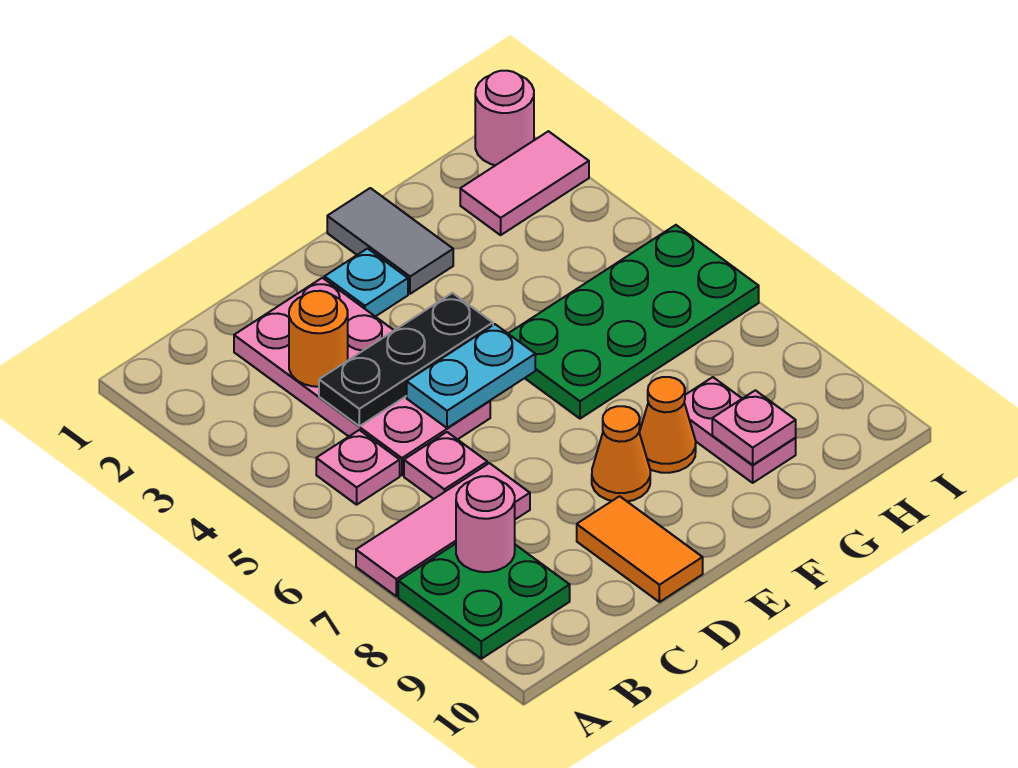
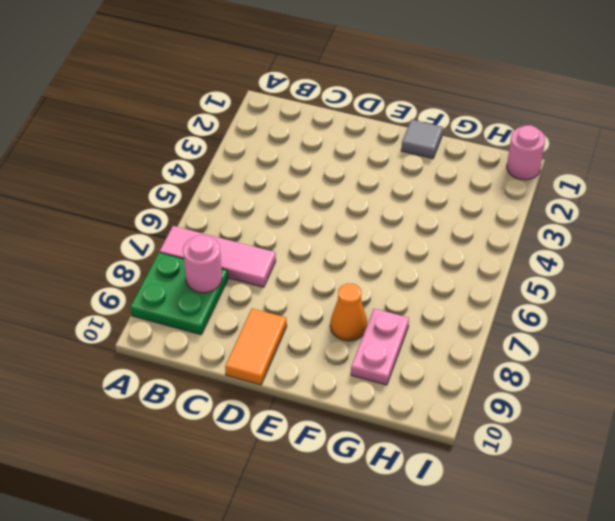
grey 1x1 tile [401,119,443,159] -> grey 1x2 tile [327,188,453,294]
none -> pink 1x1 plate [316,430,400,505]
none -> pink 2x4 plate [234,278,490,475]
none -> pink 1x1 plate [404,432,487,499]

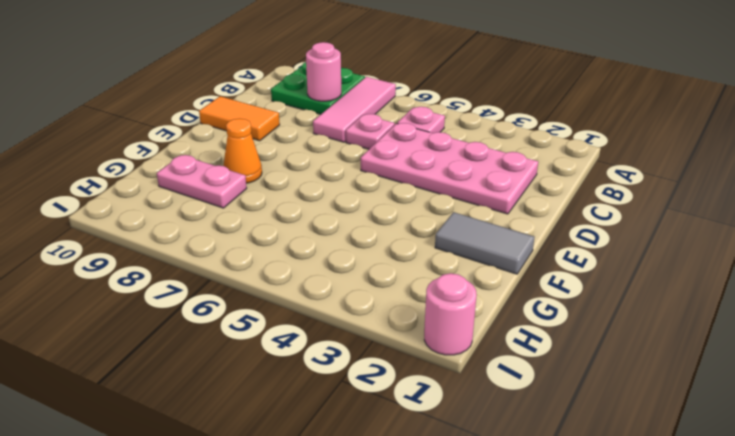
none -> cyan 1x1 plate [324,249,408,317]
none -> orange 1x1 cone [592,406,650,501]
none -> green 2x4 plate [508,225,759,419]

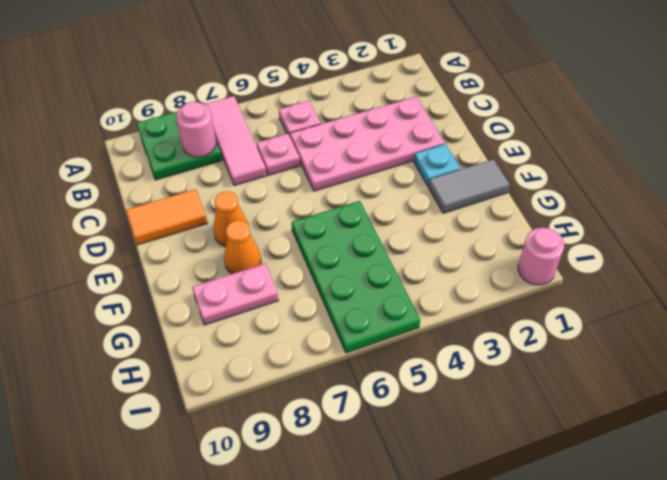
none -> pink 1x2 tile [460,131,589,235]
none -> orange 1x1 round brick [289,291,348,387]
none -> black 1x3 plate [319,293,493,426]

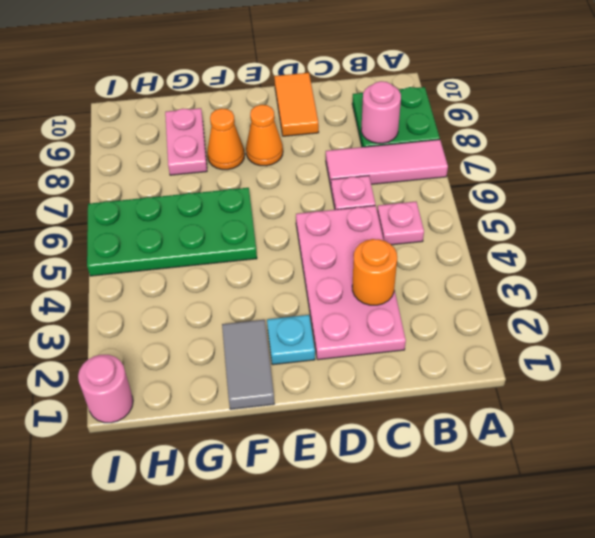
none -> pink 1x2 tile [460,131,589,235]
none -> black 1x3 plate [319,293,493,426]
none -> cyan 1x2 plate [407,324,535,428]

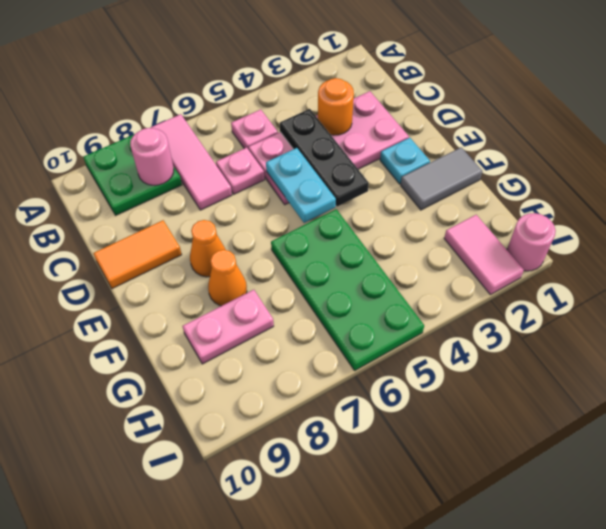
none -> pink 1x1 plate [712,390,796,465]

